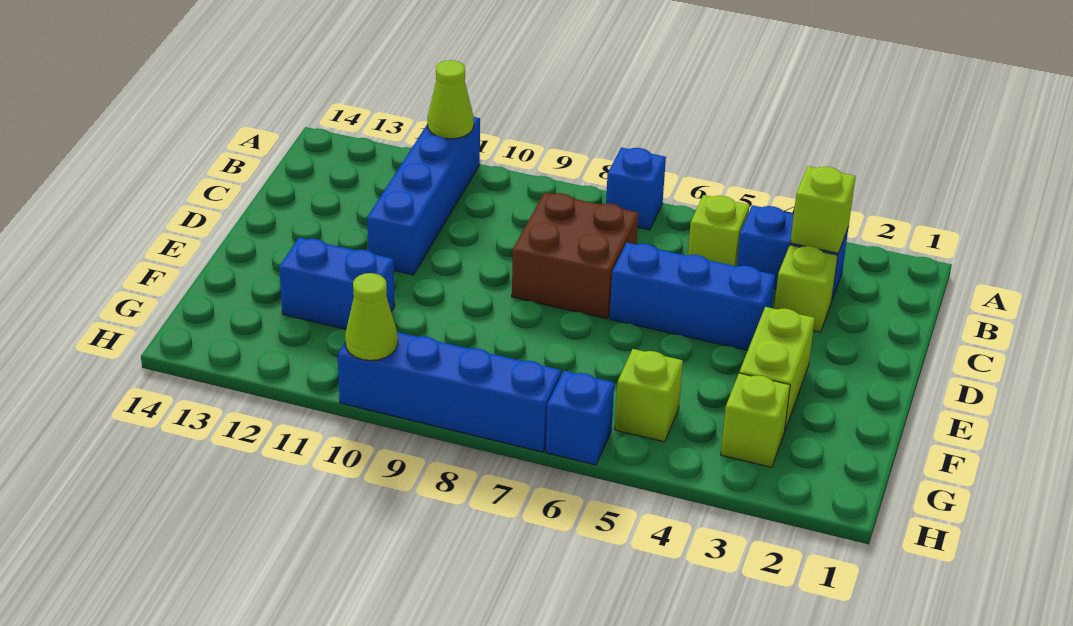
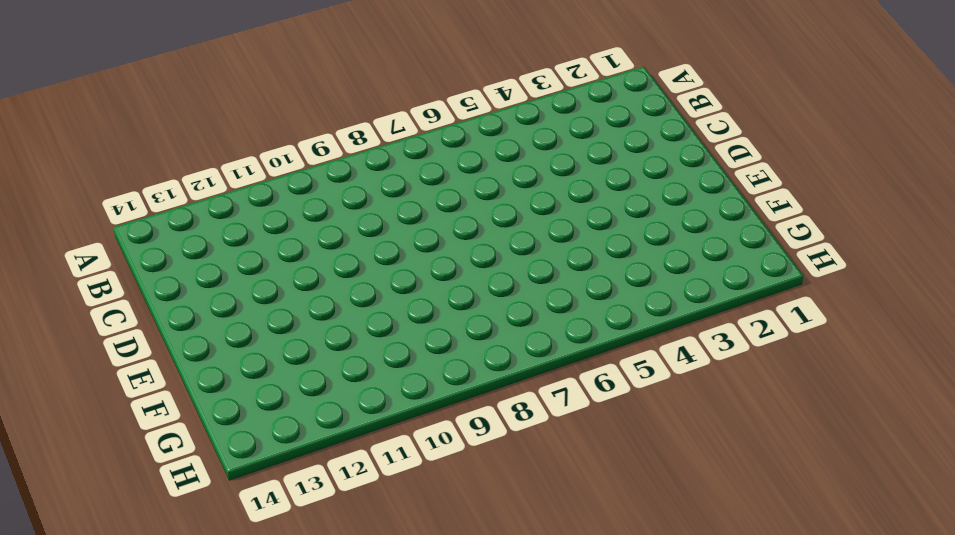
none -> blue 1x1 brick [606,147,666,230]
none -> blue 1x4 brick [367,117,480,275]
none -> blue 1x2 brick [737,205,849,300]

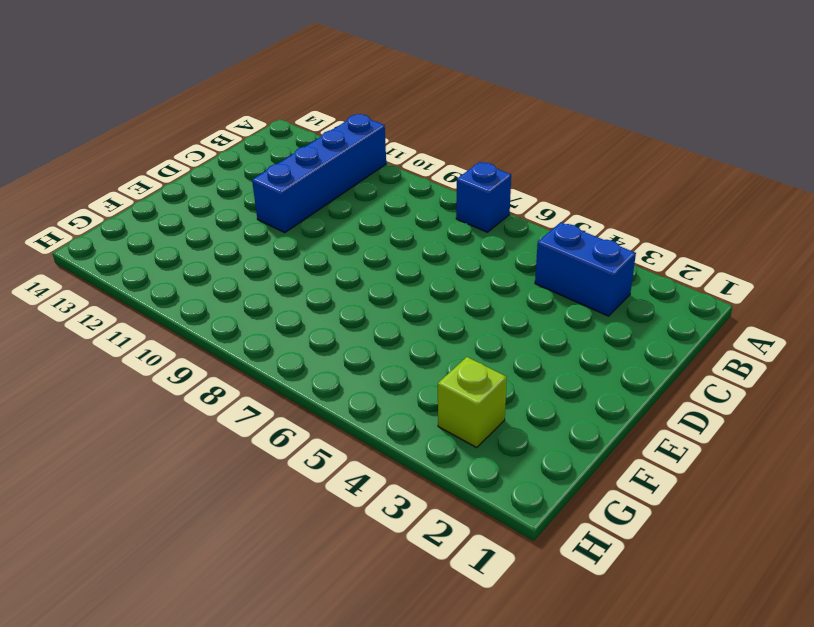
none -> lime 1x1 brick [688,195,750,266]
none -> lime 1x1 brick [774,245,838,332]
none -> brown 2x2 brick [512,192,638,319]

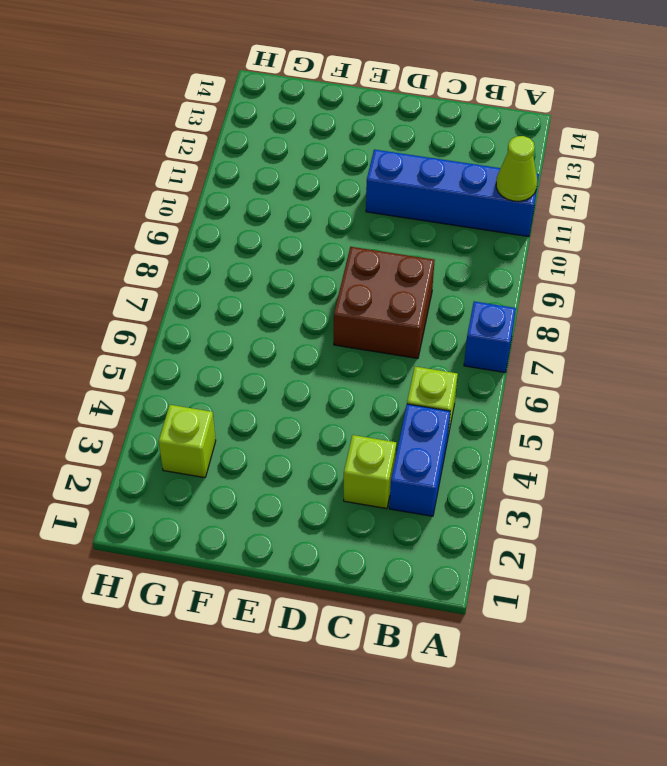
none -> blue 1x3 brick [610,243,775,350]
none -> lime 1x2 brick [739,307,815,430]
none -> blue 1x2 brick [279,238,395,329]

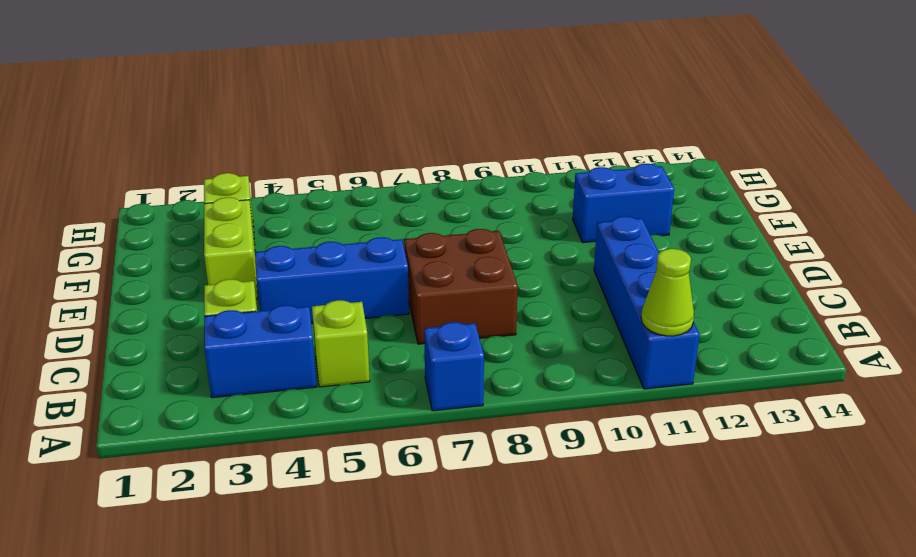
none -> lime 1x1 brick [615,349,683,442]
none -> blue 1x1 brick [546,371,614,465]
none -> blue 1x4 brick [338,332,561,452]

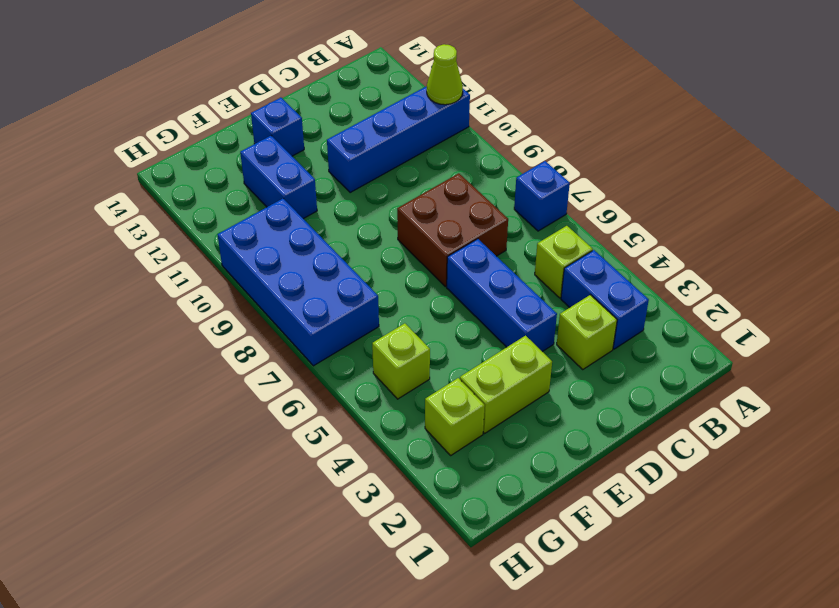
blue 1x1 brick [251,98,304,156] -> blue 1x1 brick moved to [546,371,614,465]
blue 2x4 brick [218,198,379,366] -> blue 1x4 brick [338,332,561,452]
none -> lime 1x1 brick [790,166,856,253]
none -> lime 1x1 cone [345,273,398,360]

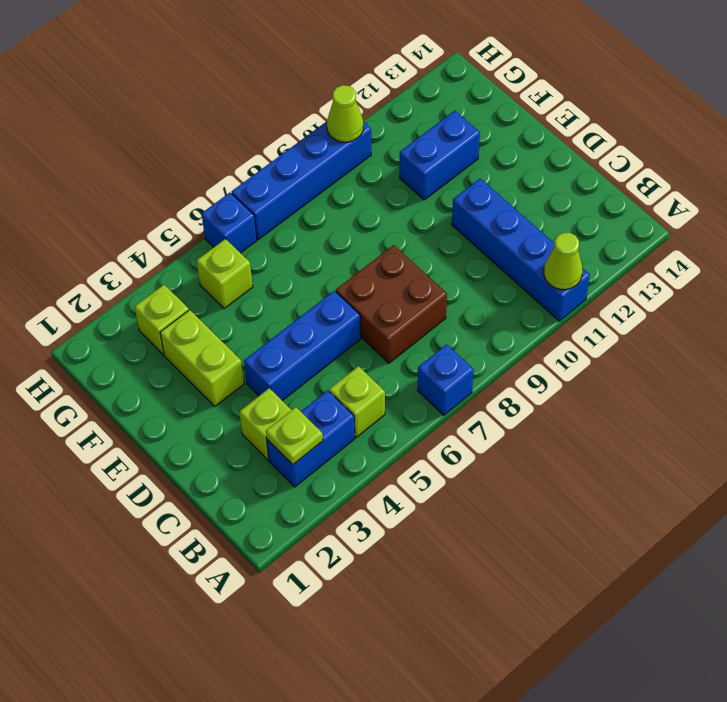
lime 1x1 plate [266,407,323,464] -> lime 1x1 brick [790,166,856,253]

